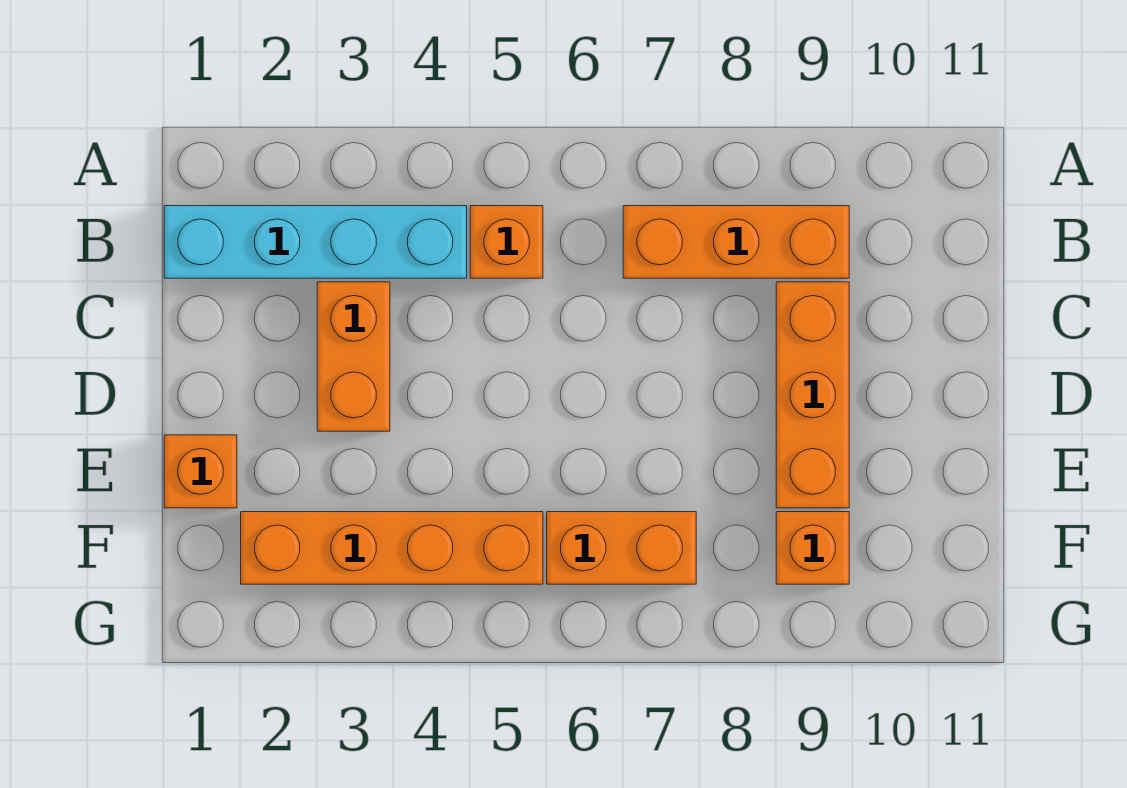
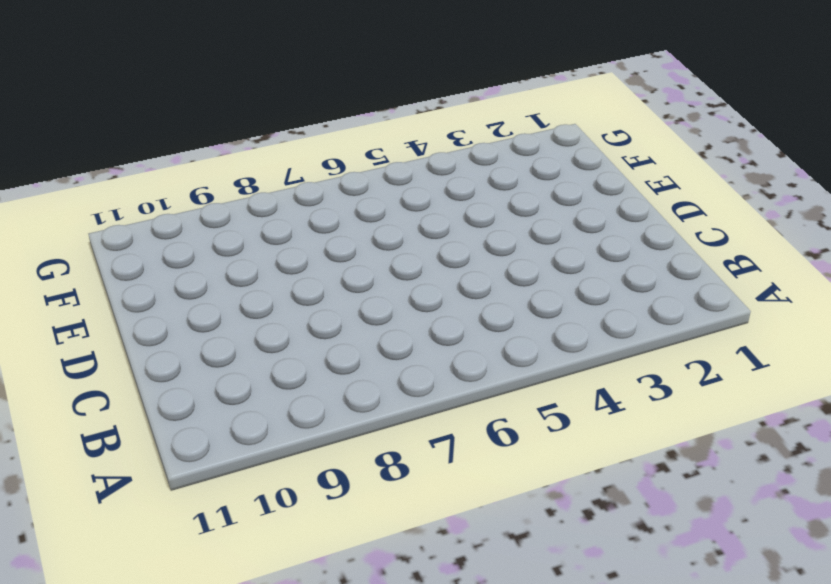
none -> cyan 1x4 brick [164,206,467,278]
none -> orange 1x1 brick [470,206,543,278]

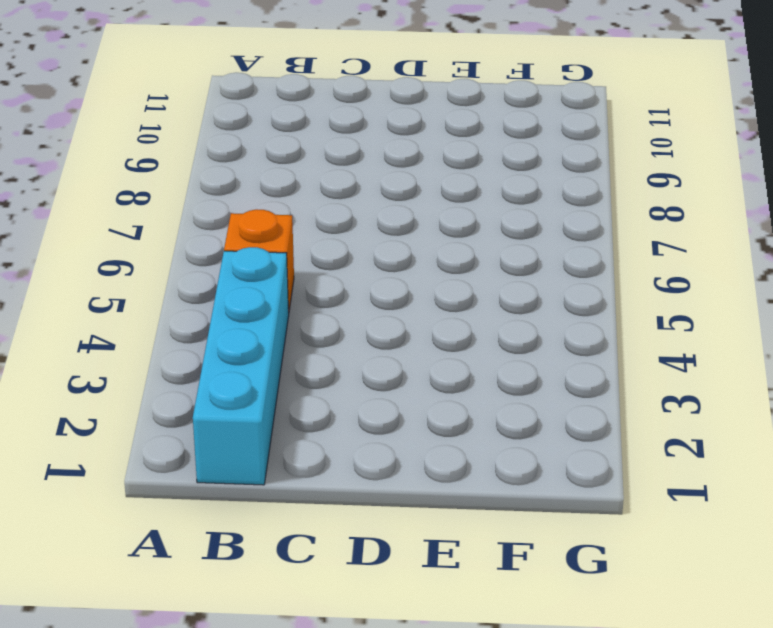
none -> orange 1x3 brick [623,206,849,278]
none -> orange 1x2 brick [317,282,390,431]

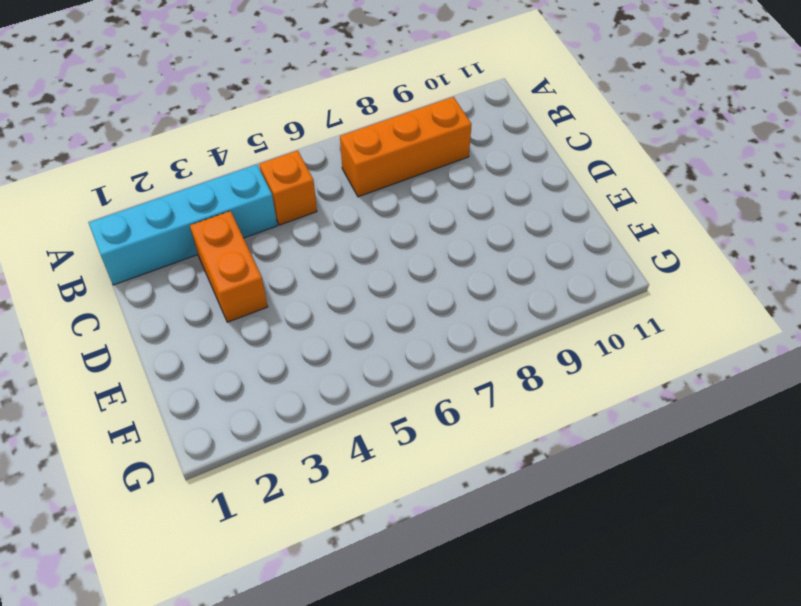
none -> orange 1x3 brick [776,282,849,508]
none -> orange 1x1 brick [164,435,237,508]

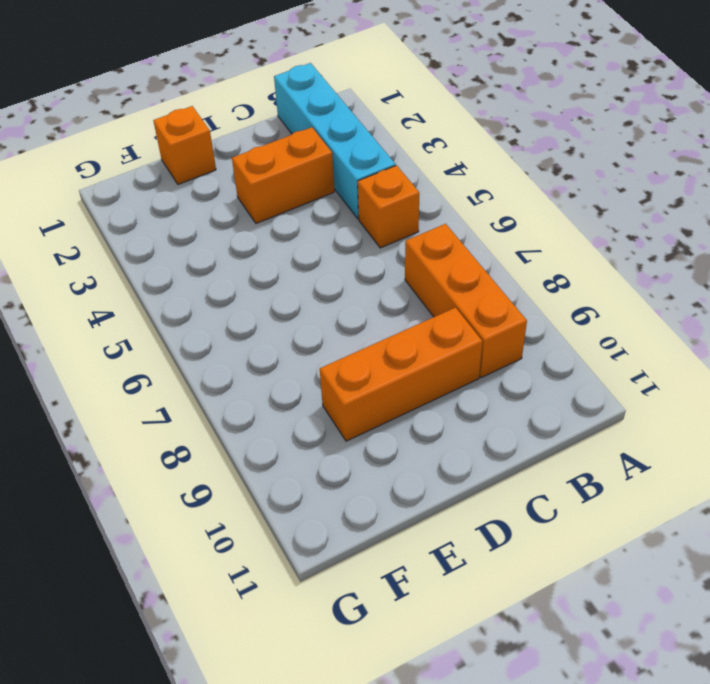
none -> orange 1x4 brick [241,512,543,584]
none -> orange 1x2 brick [547,512,696,584]

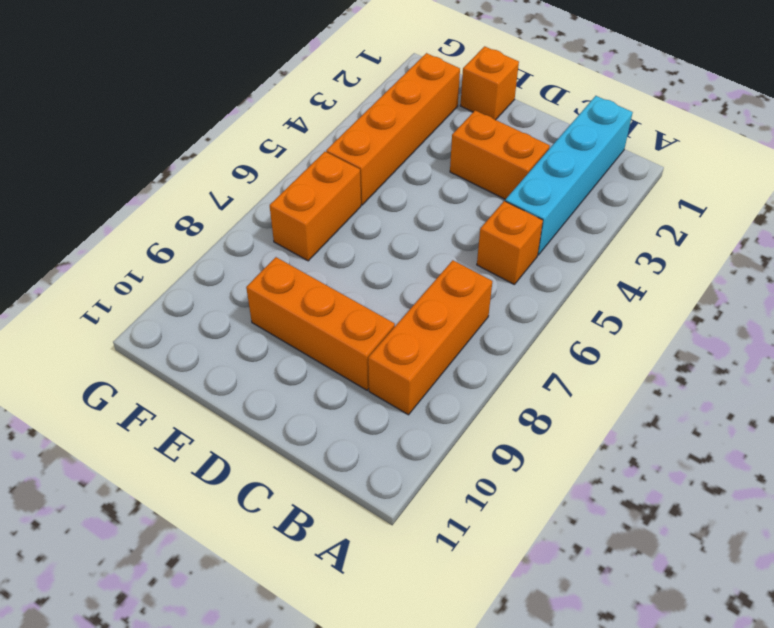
none -> orange 1x1 brick [776,512,849,584]

